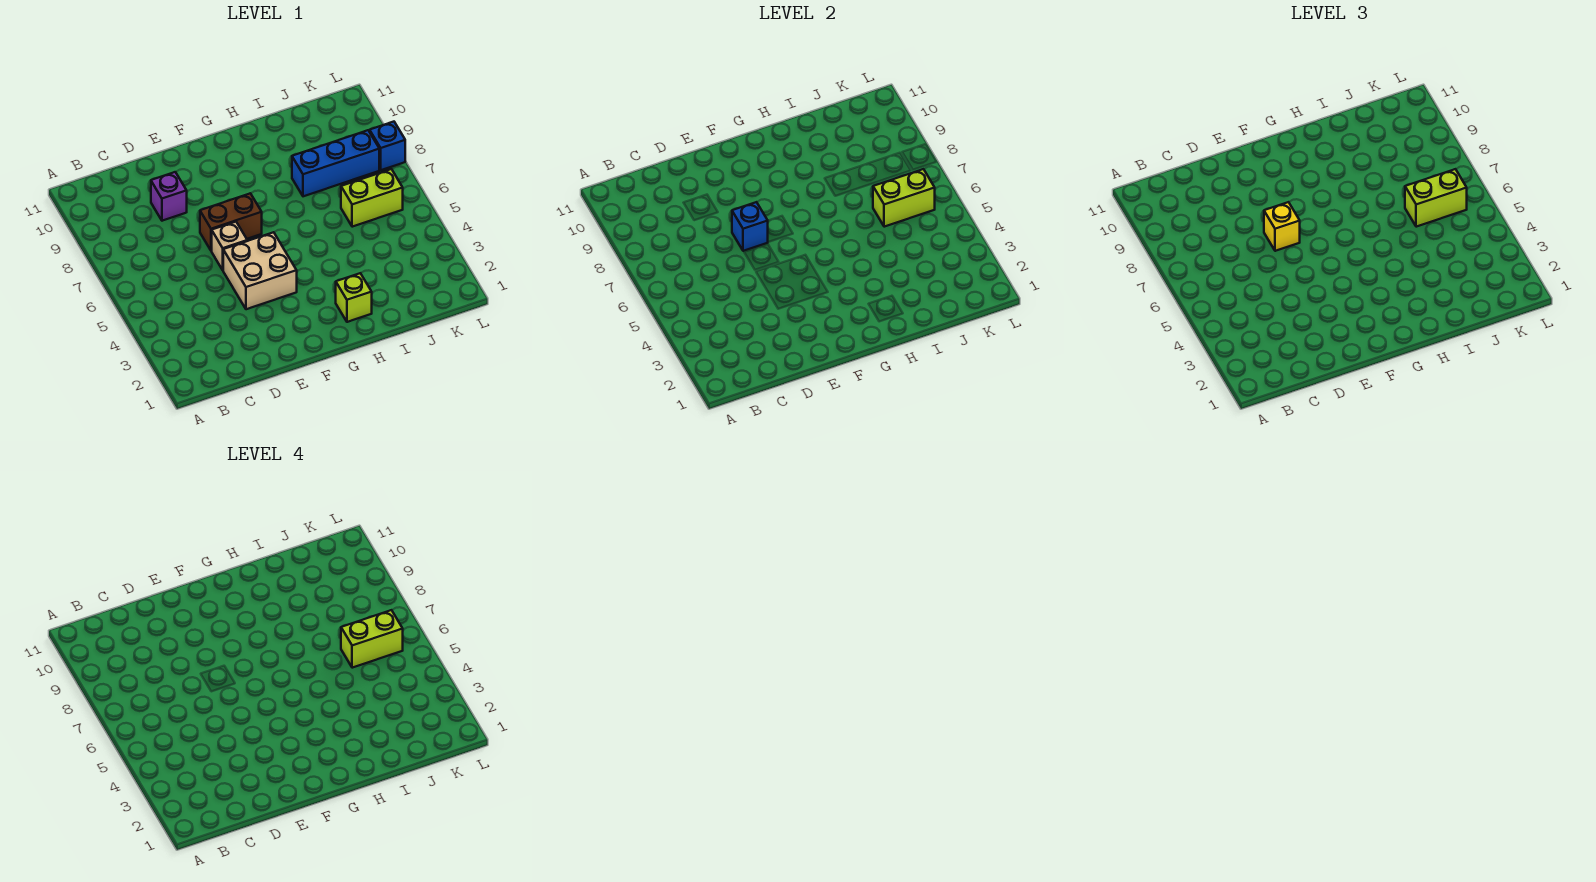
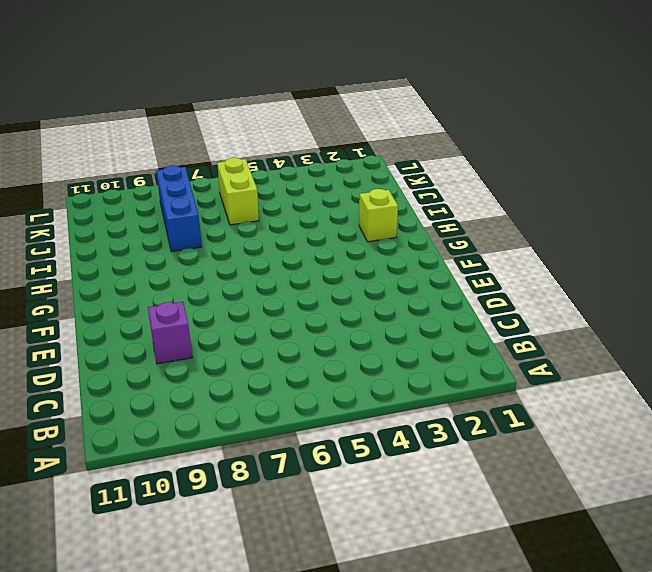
none -> tan 2x2 brick [223,232,297,309]
none -> tan 1x1 brick [212,222,247,270]
none -> brown 1x2 brick [200,193,262,251]

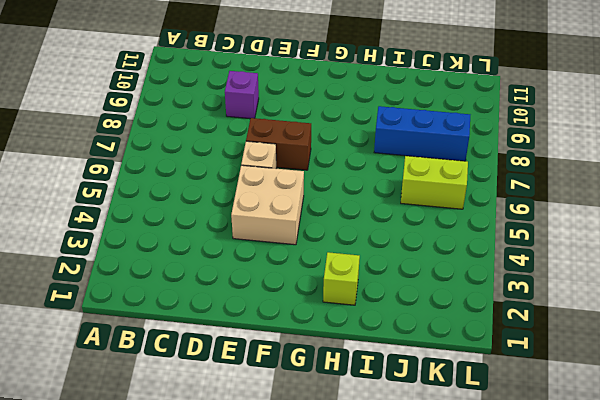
none -> blue 1x1 brick [370,122,405,170]
none -> blue 1x1 brick [732,202,768,251]
none -> lime 1x2 brick [873,169,935,227]

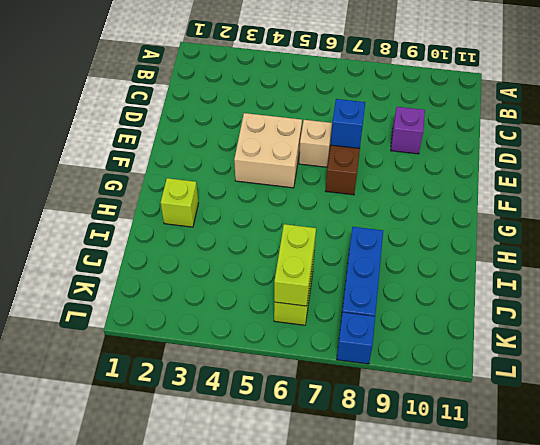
none -> yellow 1x1 brick [1264,202,1300,251]
none -> lime 1x2 brick [1405,169,1467,227]
none -> lime 1x2 brick [341,610,403,668]

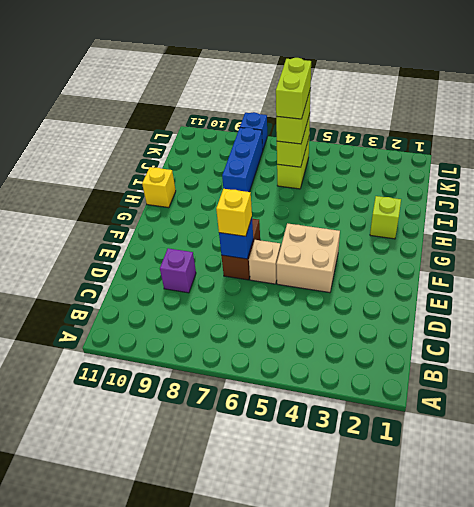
yellow 1x1 brick [142,167,176,208] -> none

